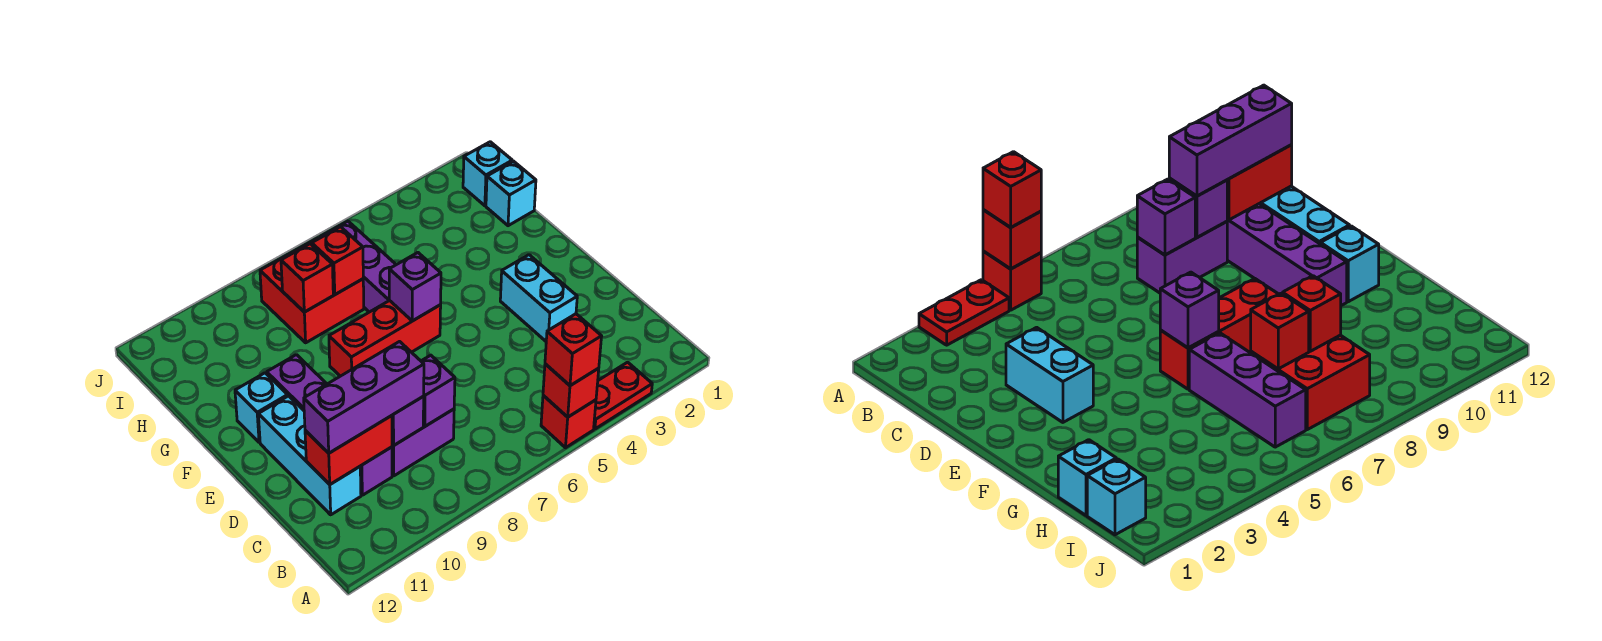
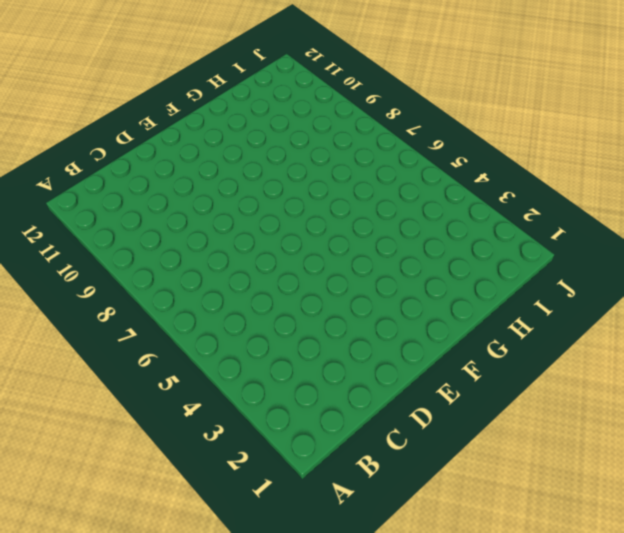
none -> red 1x2 plate [594,362,652,429]
none -> red 1x1 brick [541,395,596,448]
none -> purple 1x2 brick [392,409,454,476]

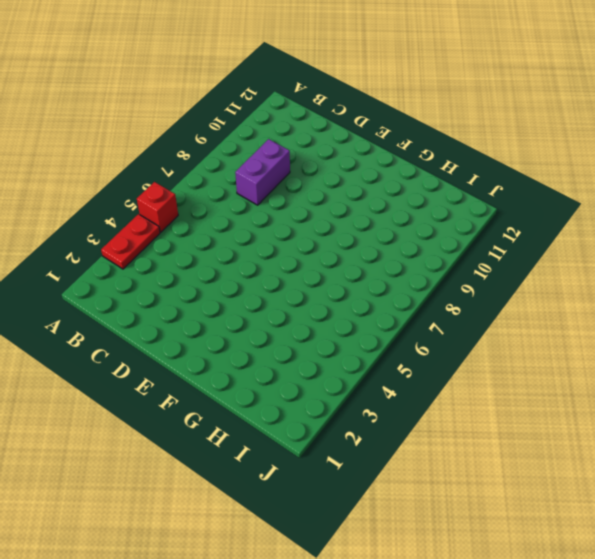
none -> purple 1x4 brick [267,355,392,495]
none -> cyan 1x3 brick [258,396,361,515]
none -> cyan 1x2 brick [500,255,577,341]

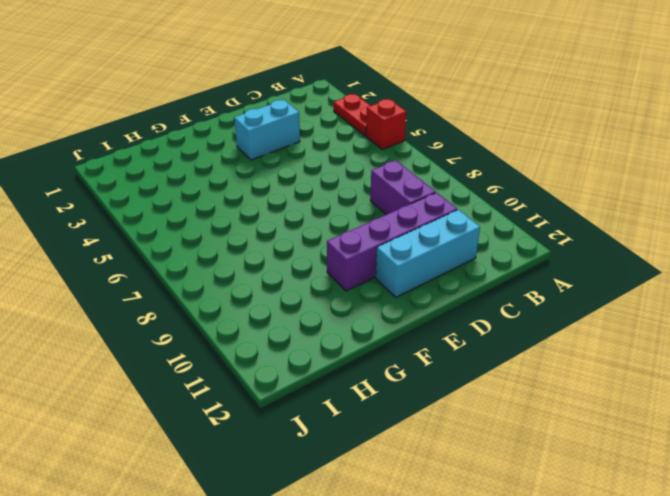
none -> red 1x3 brick [329,300,441,376]
none -> cyan 1x1 brick [235,373,288,443]
none -> purple 1x3 brick [320,221,396,312]

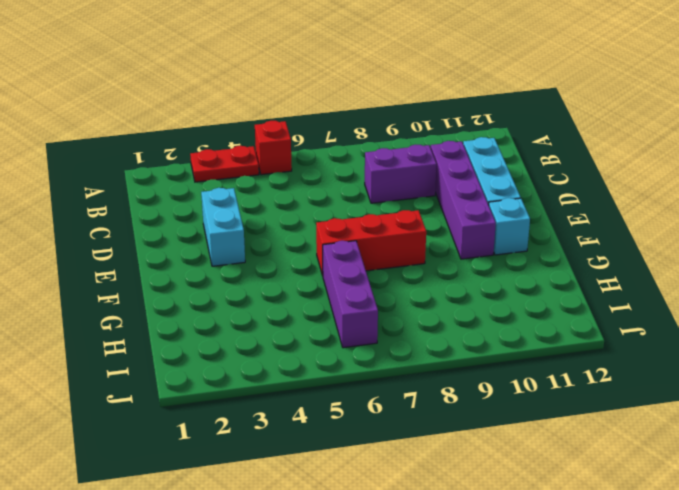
none -> cyan 1x1 brick [486,161,536,226]
none -> red 2x2 brick [260,238,364,343]
none -> cyan 1x1 brick [463,142,512,206]

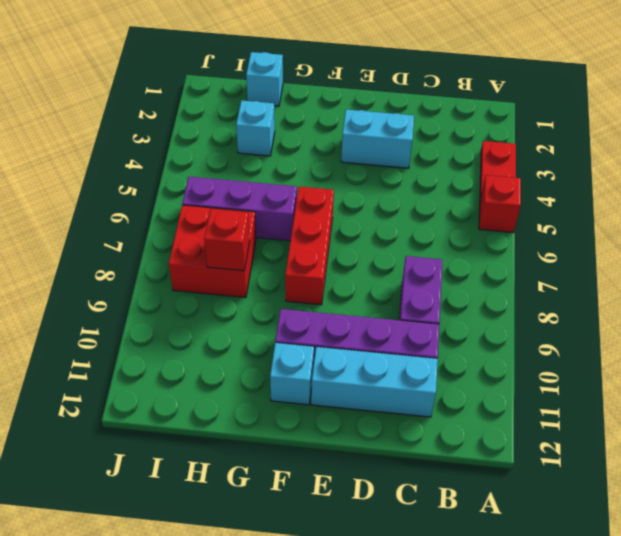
cyan 1x1 brick [236,100,275,156] -> cyan 1x1 brick moved to [463,142,512,206]
none -> red 1x1 brick [543,364,599,417]
none -> purple 1x1 brick [421,355,455,426]
none -> purple 1x1 brick [392,397,424,446]

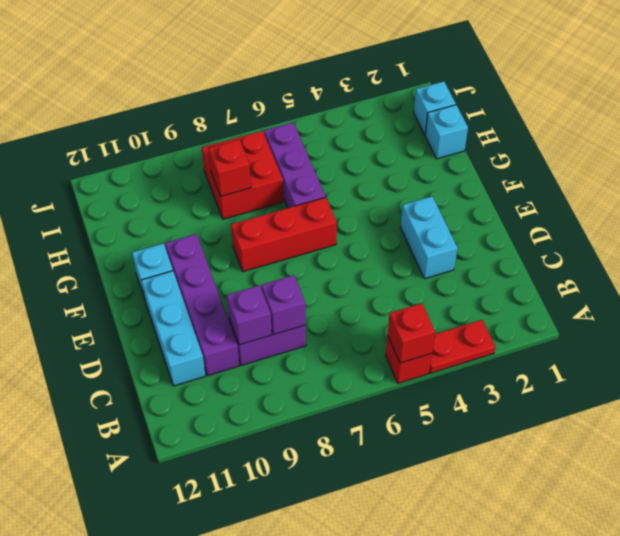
none -> red 1x2 brick [305,416,392,484]
none -> purple 1x1 brick [389,253,441,321]
none -> red 1x1 brick [312,227,363,294]

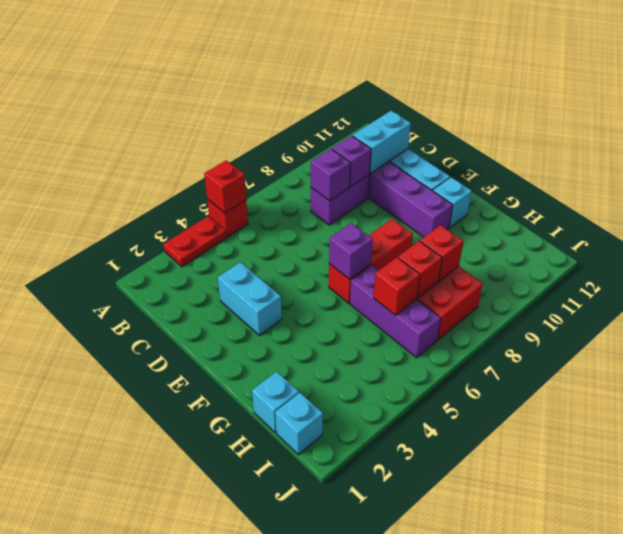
cyan 1x2 brick [353,111,411,173] -> red 1x2 brick [305,416,392,484]
red 1x1 brick [374,257,420,315] -> red 1x1 brick moved to [545,314,602,386]
none -> purple 1x3 brick [304,342,424,453]

